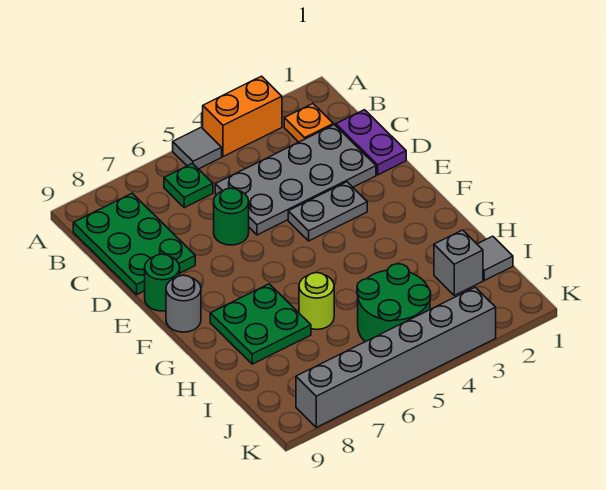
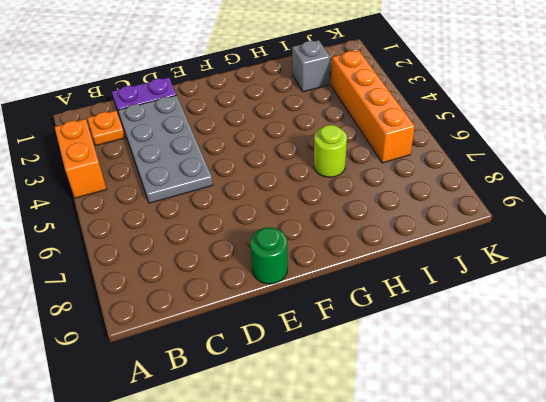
orange 1x4 brick [331,50,415,163] -> green 2x2 round brick [357,264,431,342]
none -> grey 1x1 tile [173,127,222,169]
none -> green 1x1 plate [164,163,213,208]
none -> green 2x3 plate [73,193,195,295]

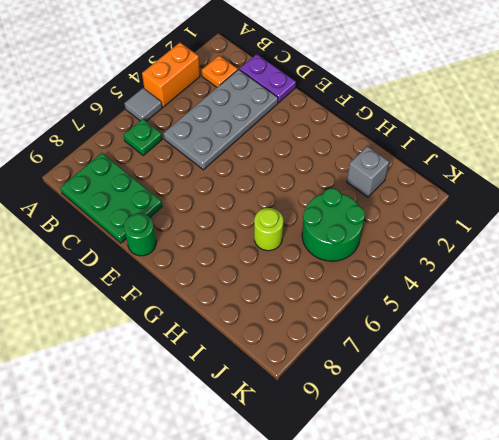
none -> green 1x1 round brick [214,188,249,245]
none -> grey 1x2 plate [288,182,367,241]
none -> grey 1x1 round brick [166,275,201,332]

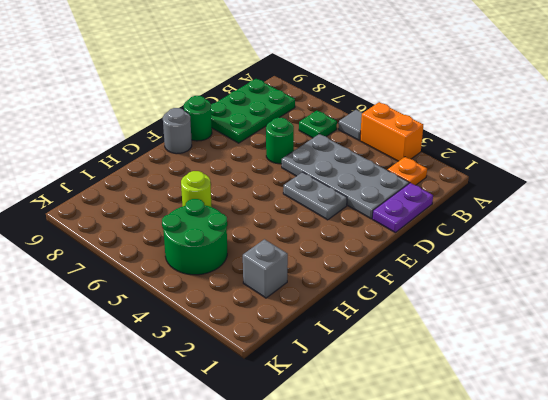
none -> green 2x2 plate [210,284,311,364]
none -> grey 1x1 tile [477,236,513,280]
none -> grey 1x6 brick [296,287,496,427]

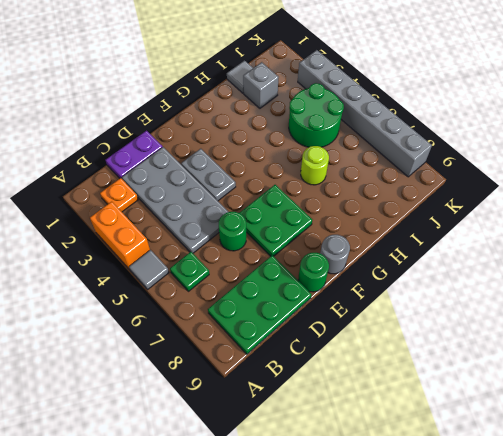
green 2x2 plate [240,185,312,256] -> green 2x2 plate moved to [210,284,311,364]

